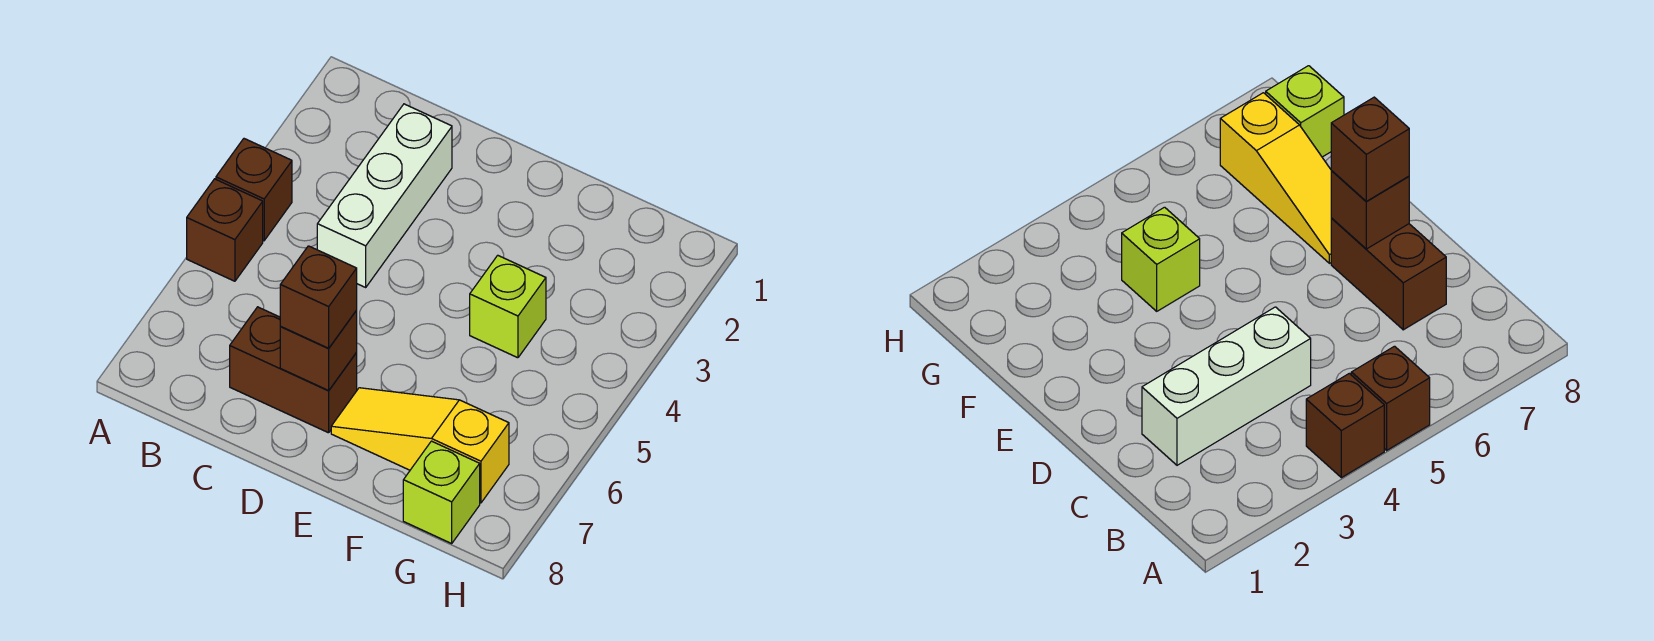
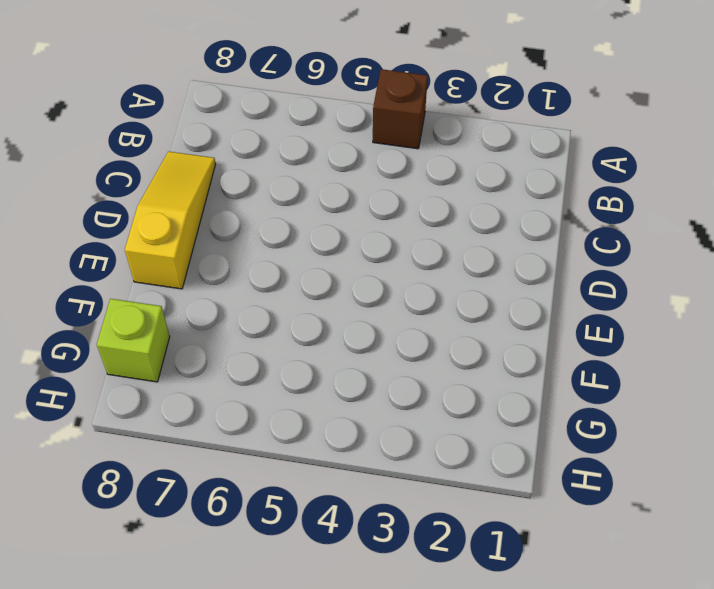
yellow 1x3 slope [125,151,215,289] -> yellow 1x3 slope moved to [331,388,509,503]
none -> brown 1x1 brick [187,179,263,281]
none -> white 1x3 brick [317,104,452,287]

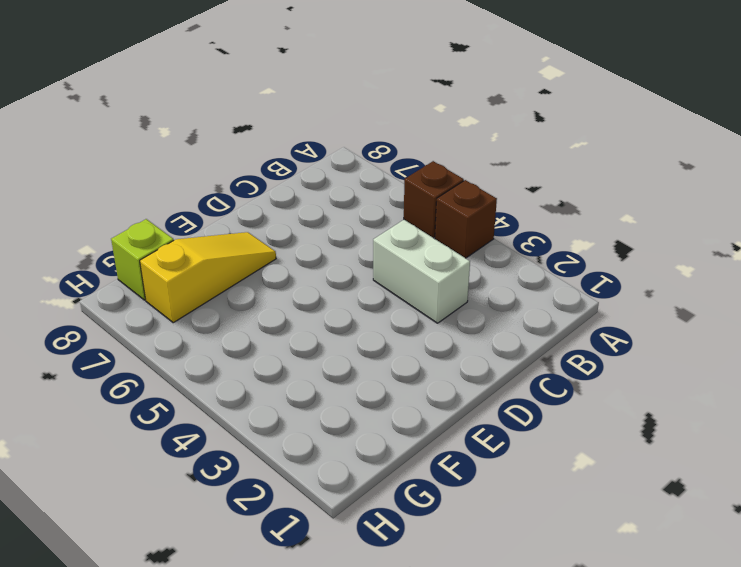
white 1x2 brick [373,220,470,323] -> white 1x3 brick [317,104,452,287]
none -> brown 1x2 brick [230,307,357,433]
none -> lime 1x1 brick [470,255,546,358]

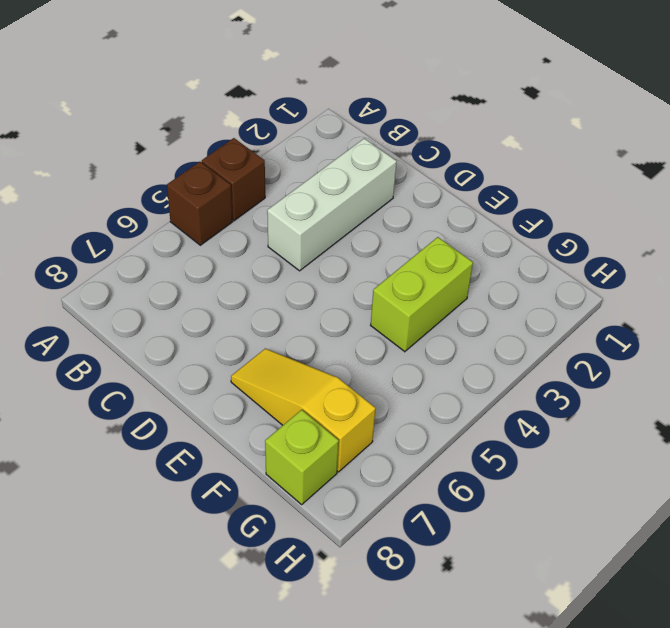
lime 1x2 brick [371,237,473,352] -> lime 1x1 brick [470,255,546,358]
none -> brown 1x2 brick [230,307,357,433]
none -> brown 1x1 brick [280,311,357,390]

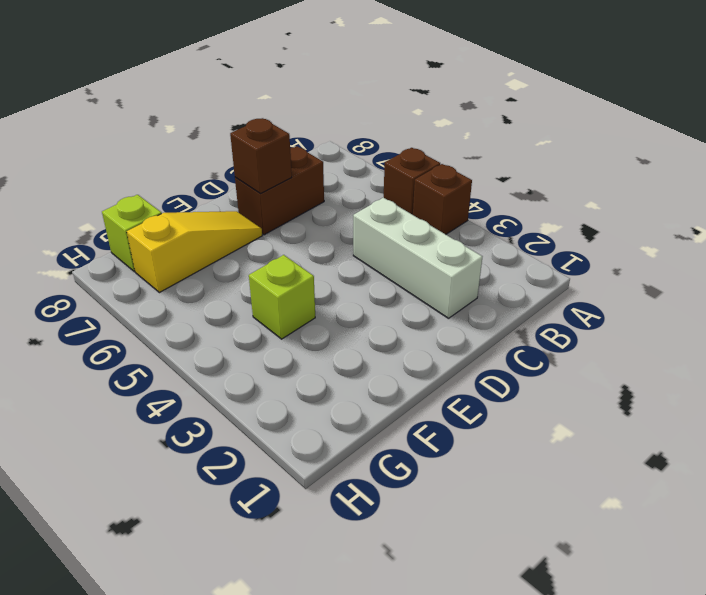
none -> brown 1x1 brick [280,246,357,348]

